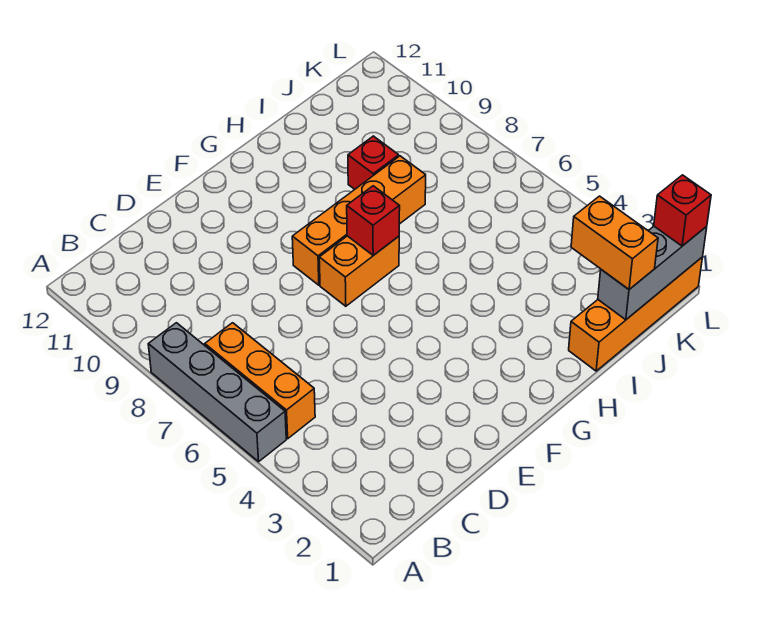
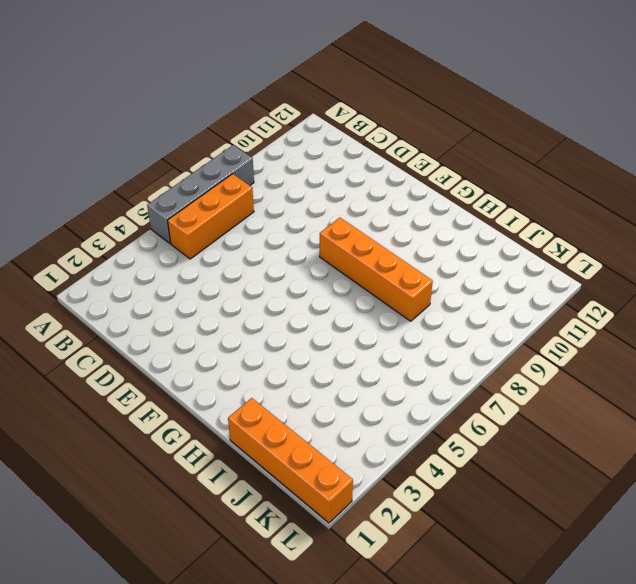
none -> orange 1x2 brick [319,236,399,306]
none -> red 1x1 brick [348,136,399,189]

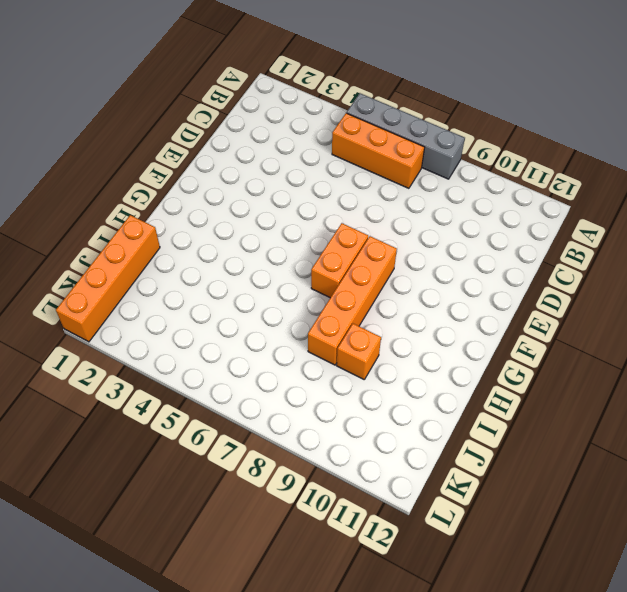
orange 1x1 brick [337,324,381,379] -> red 1x1 brick [348,136,399,189]
none -> red 1x1 brick [347,186,400,255]
none -> grey 1x3 brick [598,226,707,320]

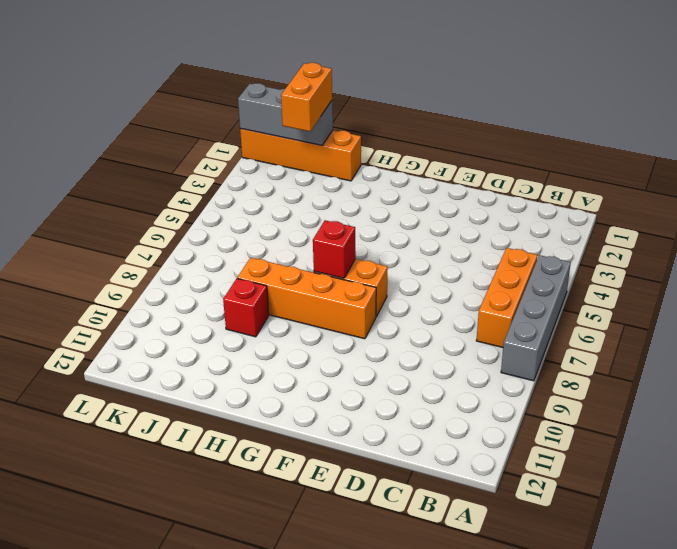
none -> red 1x1 brick [654,175,711,246]

